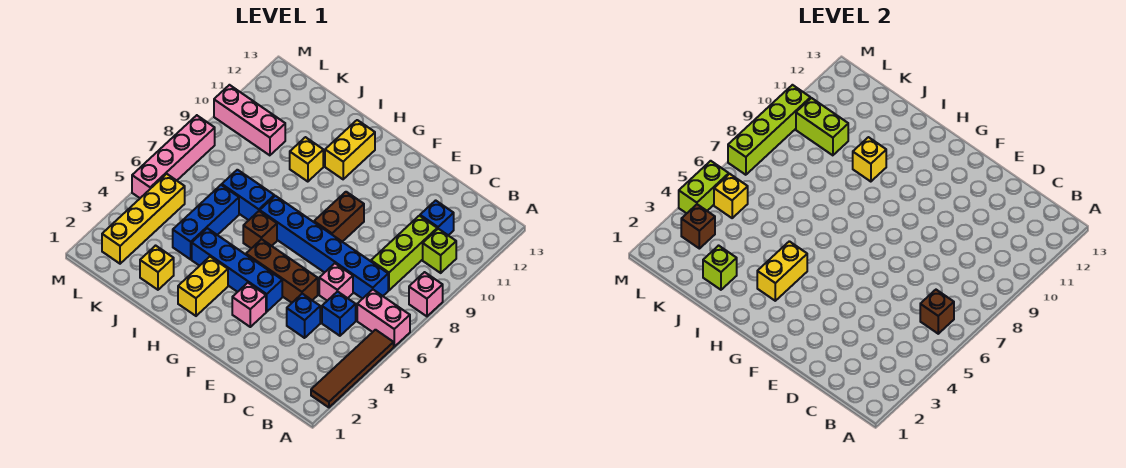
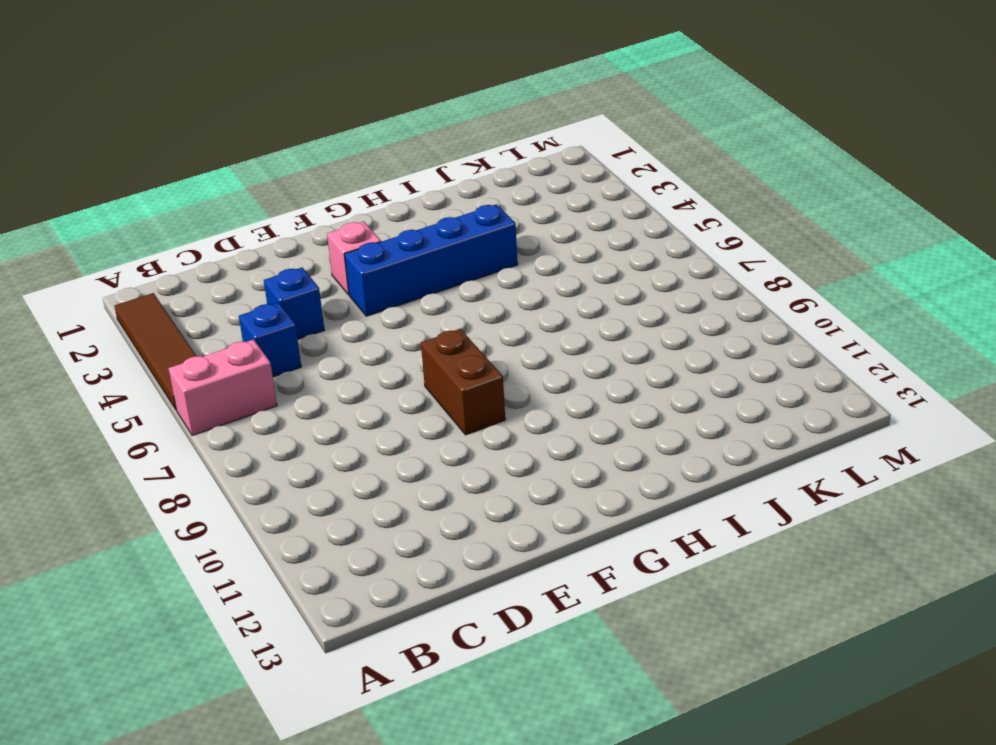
none -> pink 1x1 brick [409,272,443,316]
none -> lime 1x1 brick [423,229,456,273]
none -> blue 1x6 brick [260,196,388,299]
none -> lime 1x3 brick [371,216,437,290]

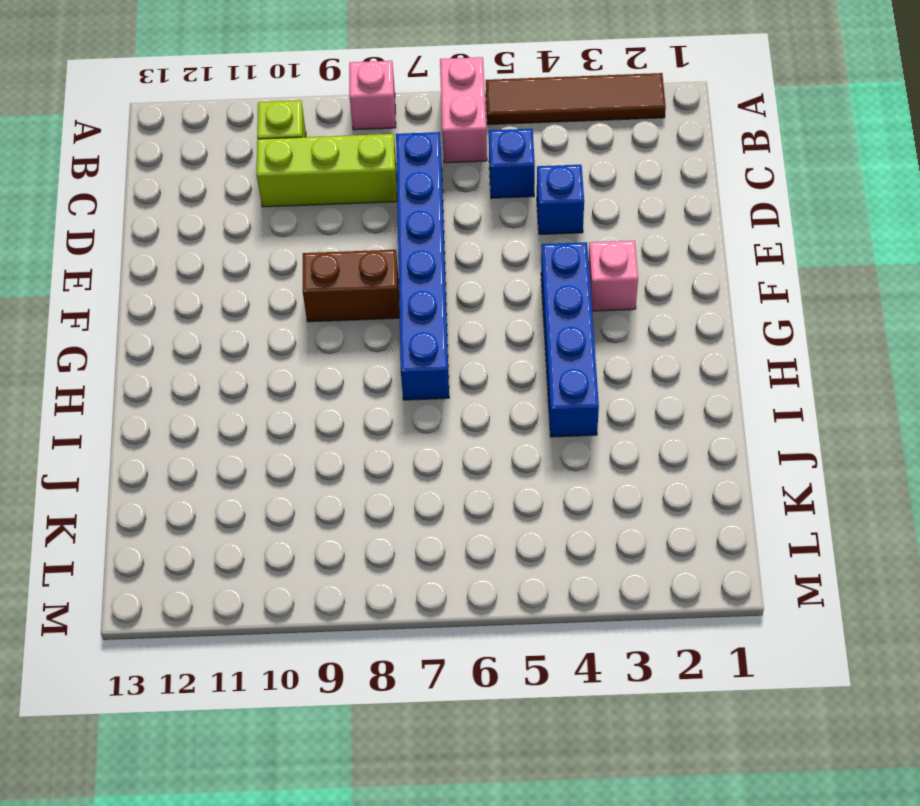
none -> blue 1x1 brick [420,200,454,235]
none -> pink 1x1 brick [319,263,353,301]
none -> brown 1x3 brick [246,239,318,303]
none -> yellow 1x2 brick [178,257,228,316]

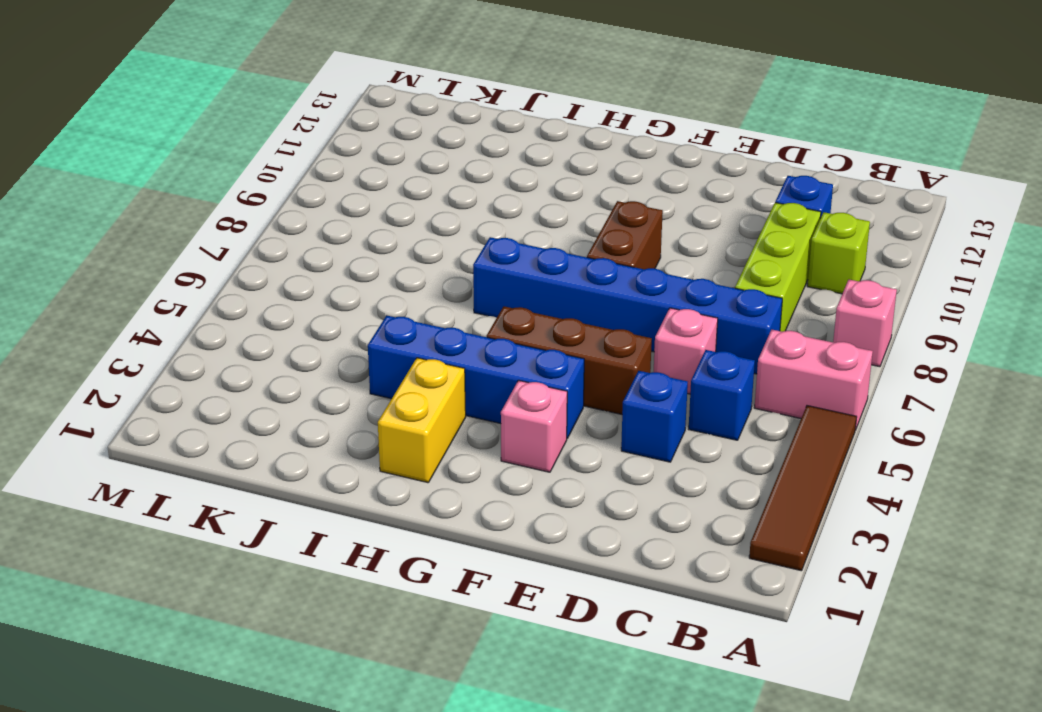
none -> brown 1x1 brick [243,211,277,248]
none -> yellow 1x2 brick [325,120,375,179]
none -> blue 1x2 brick [222,170,274,220]
none -> yellow 1x1 brick [290,137,323,182]

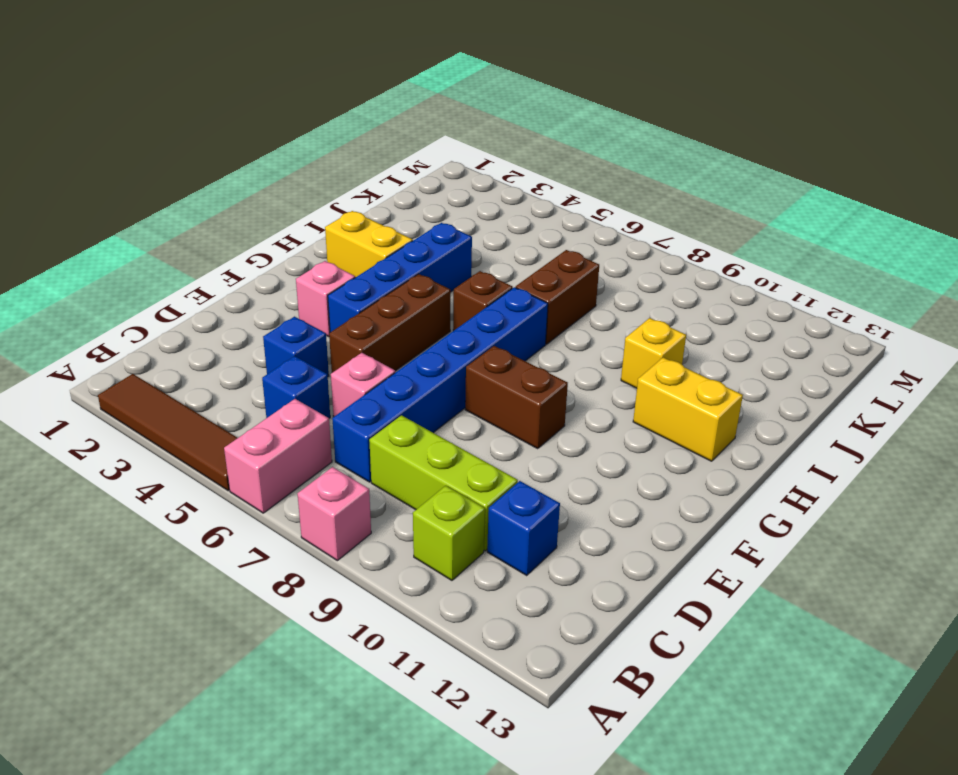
brown 1x2 brick [516,250,599,344] -> blue 1x2 brick [222,170,274,220]
none -> yellow 1x1 brick [140,246,174,290]
none -> blue 1x3 brick [173,185,239,259]
none -> pink 1x3 brick [214,85,285,155]
none -> yellow 1x4 brick [102,174,185,264]

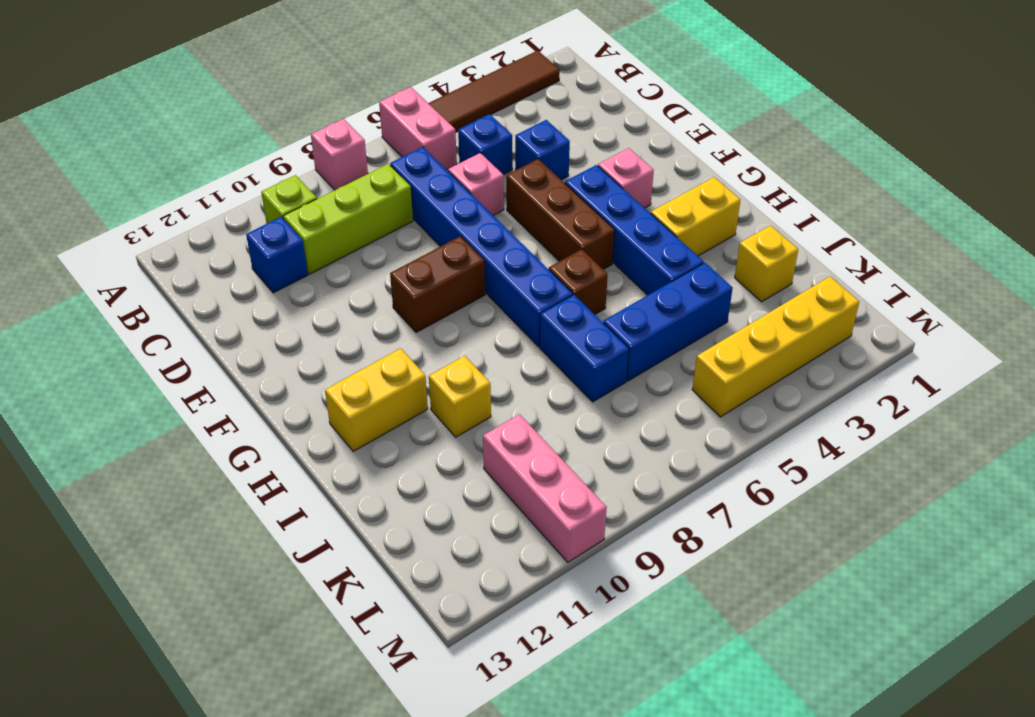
none -> pink 1x4 brick [132,115,215,198]
none -> brown 1x1 brick [920,290,954,334]
none -> yellow 1x2 brick [757,241,807,301]
none -> yellow 1x1 brick [853,137,886,182]

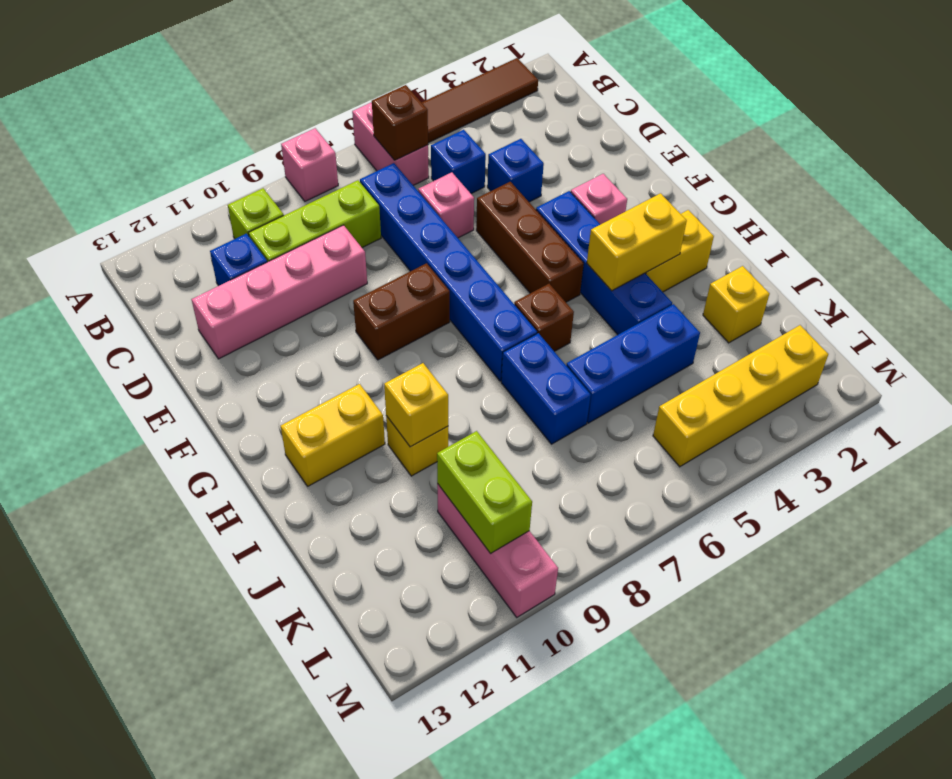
pink 1x4 brick [192,225,367,359] -> pink 1x4 brick moved to [132,115,215,198]
none -> lime 1x1 brick [703,246,737,290]
none -> brown 1x1 brick [681,204,715,249]
none -> yellow 1x1 brick [714,174,748,218]
none -> lime 1x2 brick [679,161,729,213]

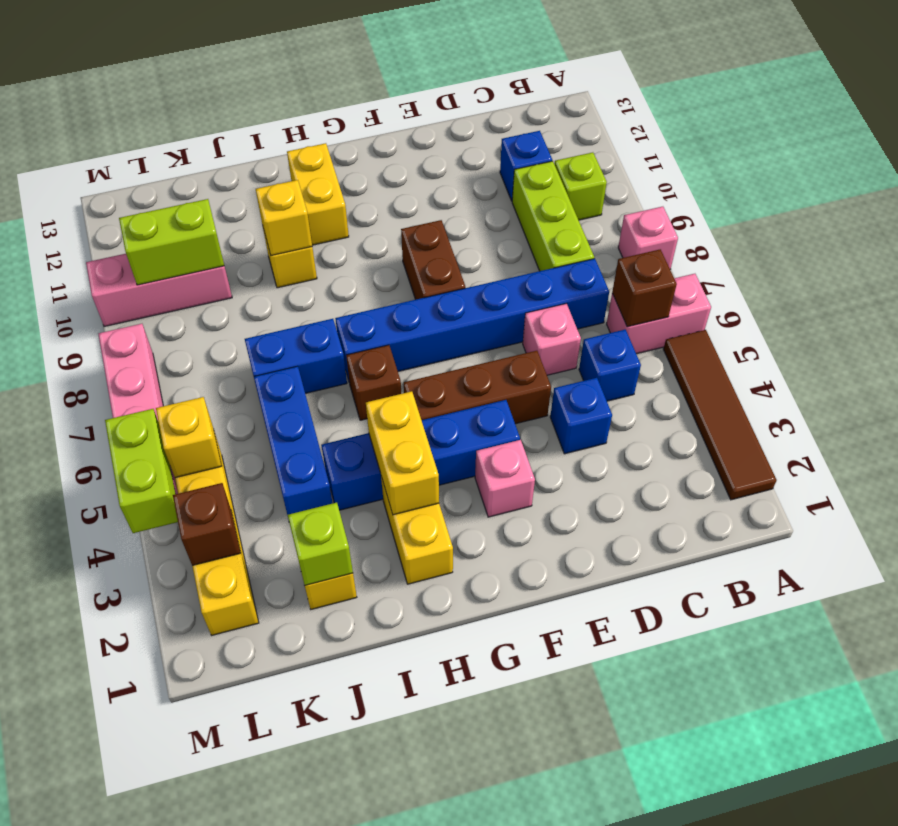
none -> lime 1x4 brick [728,85,811,175]

